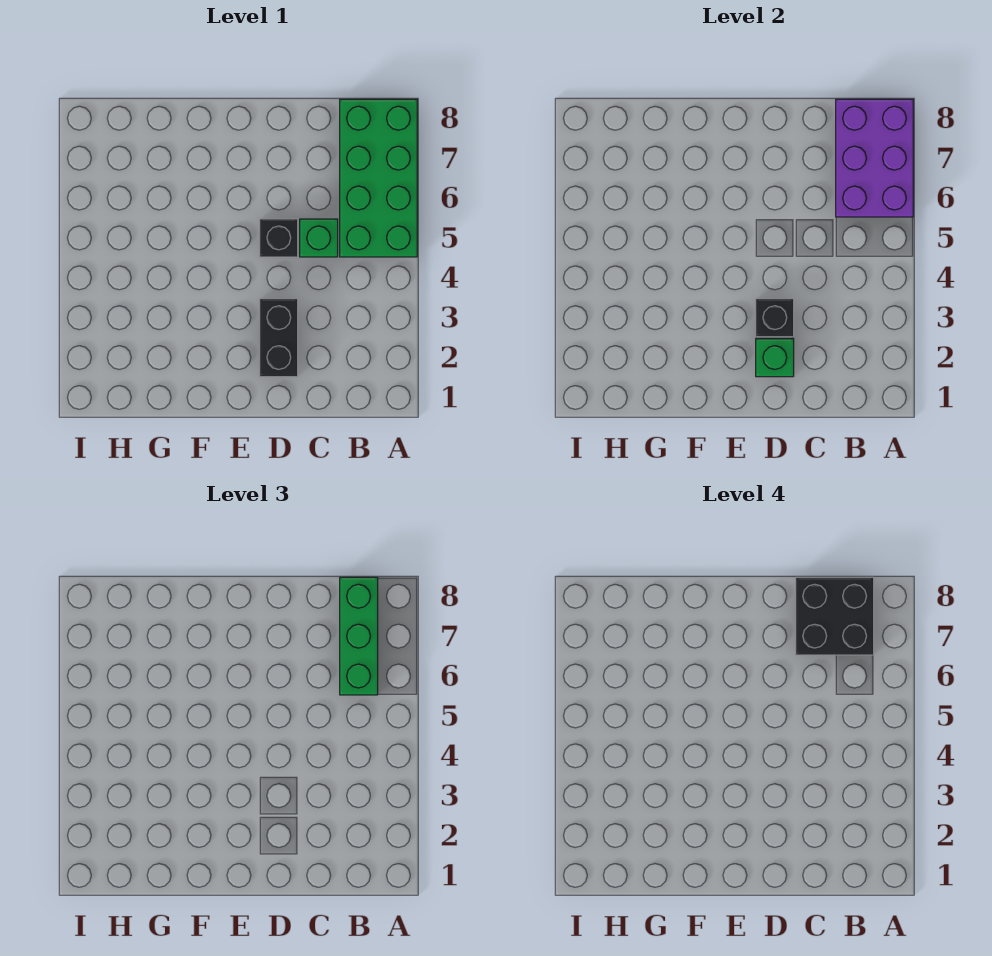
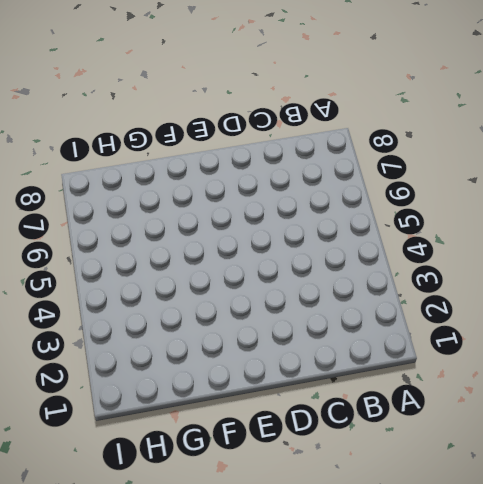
none -> green 2x4 brick [340,99,417,257]
none -> green 1x1 brick [300,219,338,257]

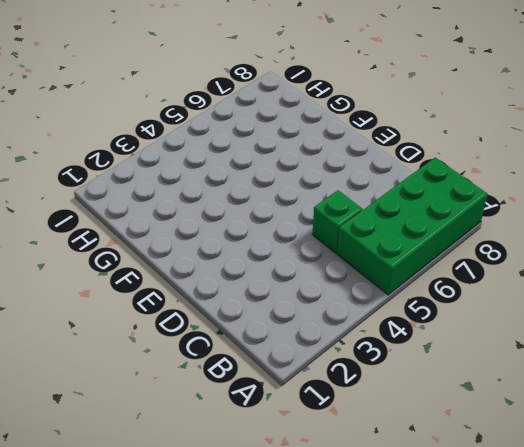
none -> black 1x2 brick [260,299,298,377]
none -> black 1x1 brick [260,219,298,257]

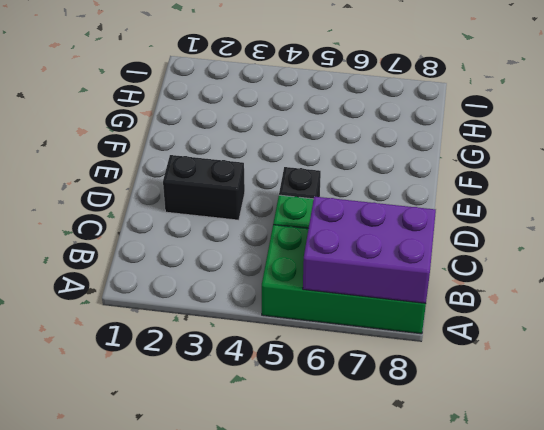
none -> green 1x1 brick [756,339,794,377]
none -> black 1x1 brick [756,299,794,337]

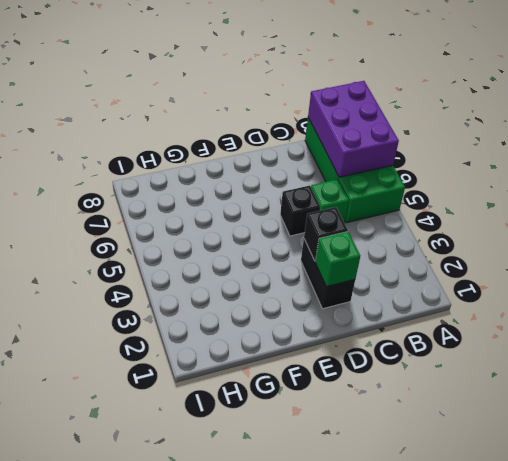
none -> green 1x3 brick [340,577,378,695]
none -> black 2x2 brick [796,577,874,655]

